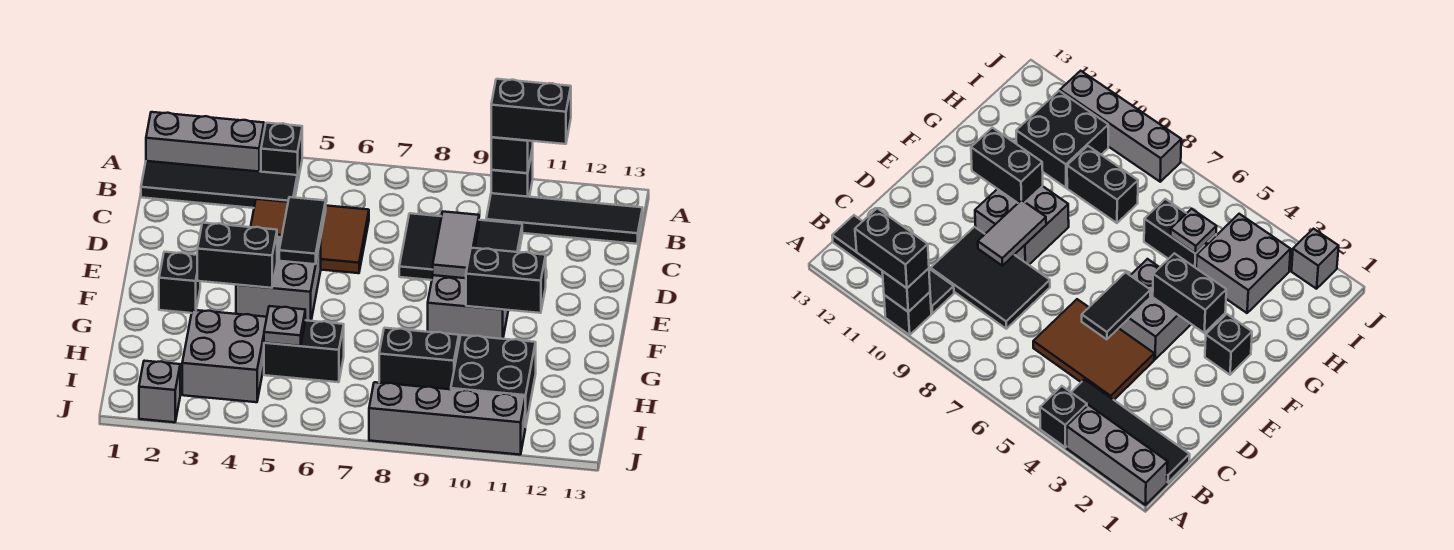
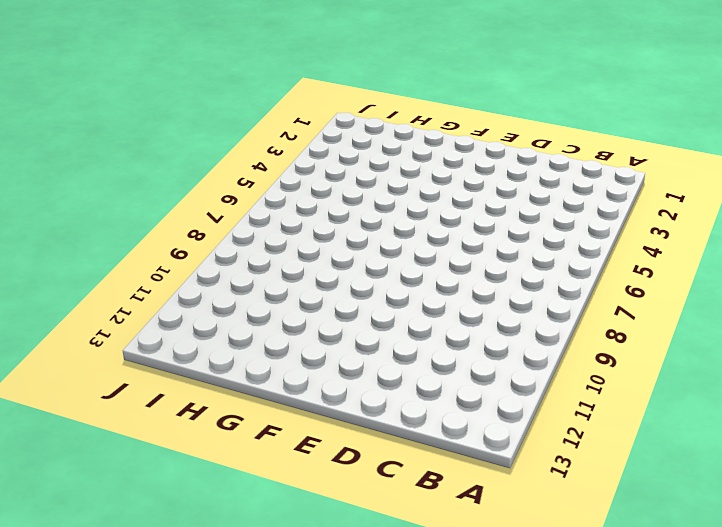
none -> grey 1x3 brick [146,112,264,172]
none -> black 1x1 brick [261,123,302,184]
none -> black 1x1 brick [491,148,533,197]

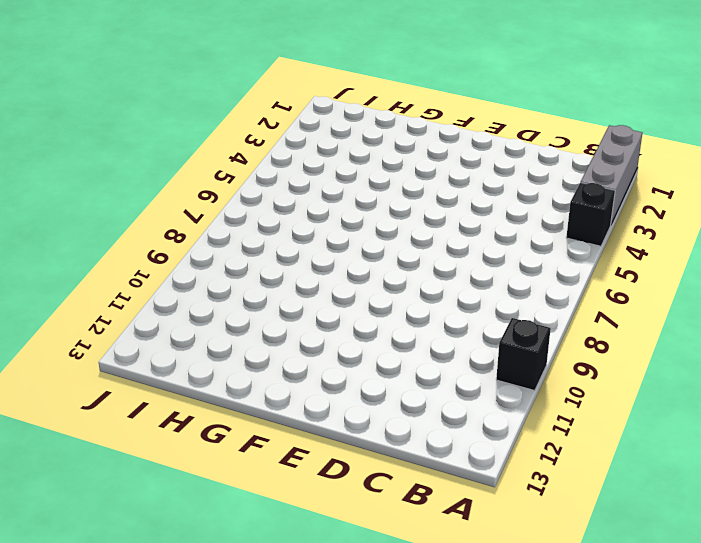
none -> black 1x4 tile [141,161,297,208]
none -> black 1x4 tile [486,193,643,244]
none -> brown 2x3 tile [251,199,369,273]

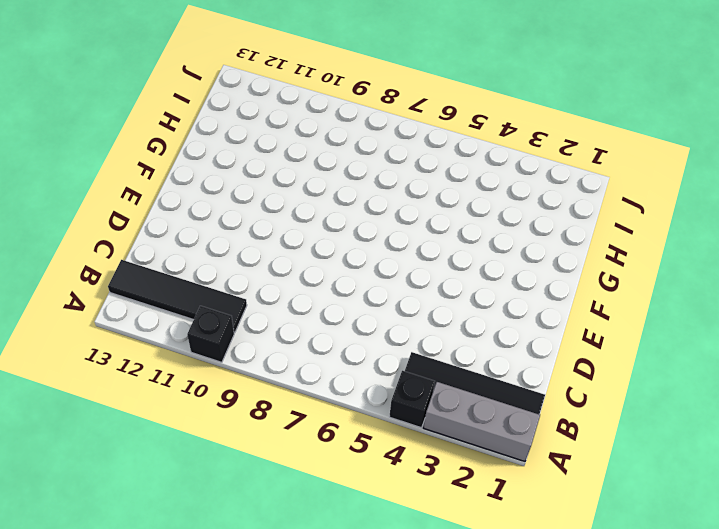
none -> brown 2x3 tile [251,199,369,273]
none -> black 2x3 tile [399,213,522,280]
none -> grey 2x2 brick [236,235,321,321]

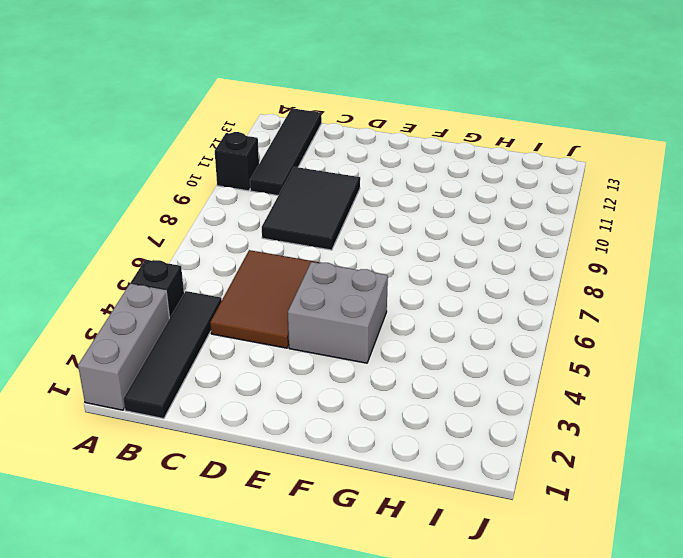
none -> grey 2x2 brick [428,275,508,339]
none -> black 1x1 brick [159,252,200,313]
none -> grey 2x2 brick [182,310,267,402]

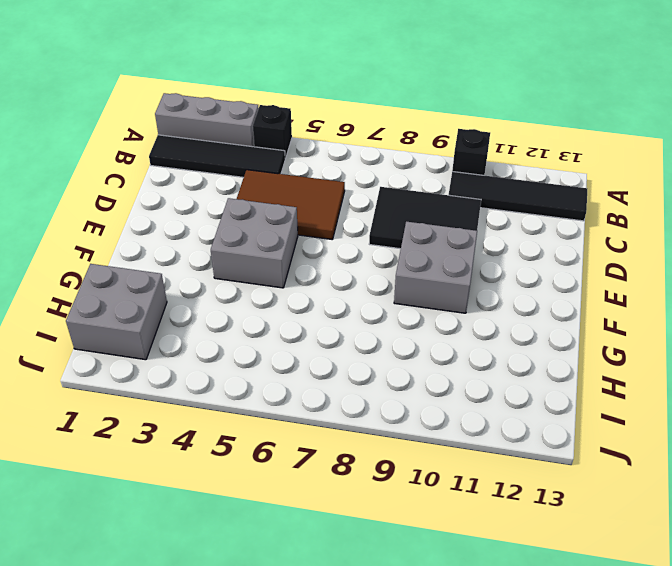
grey 2x2 brick [66,264,167,360] -> grey 2x2 brick moved to [182,310,267,402]
none -> black 1x1 brick [159,252,200,313]
none -> black 1x2 brick [264,320,344,382]
none -> black 1x2 brick [379,328,459,389]

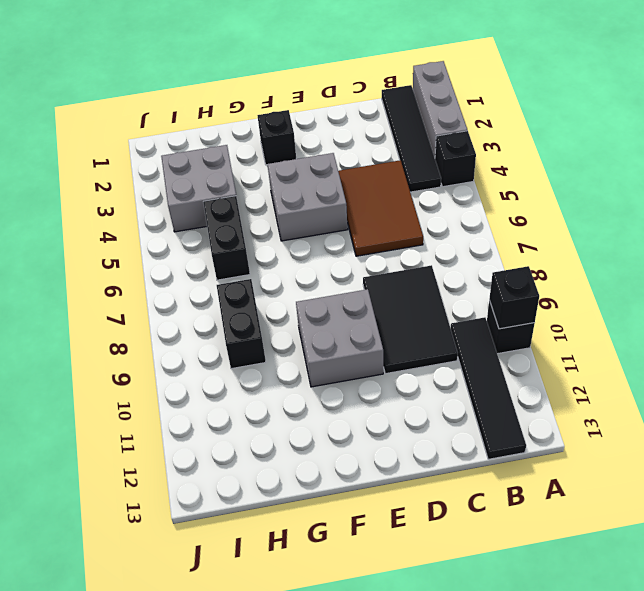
none -> black 2x2 brick [451,335,536,427]
none -> grey 1x1 brick [139,361,180,422]
none -> grey 1x4 brick [369,382,525,455]

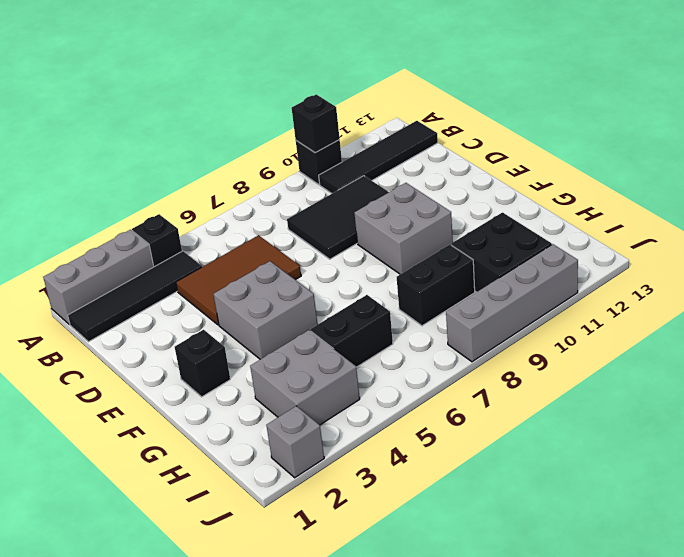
none -> black 1x2 tile [279,197,326,264]
none -> grey 1x2 tile [433,212,479,278]
none -> black 1x2 brick [197,223,277,288]

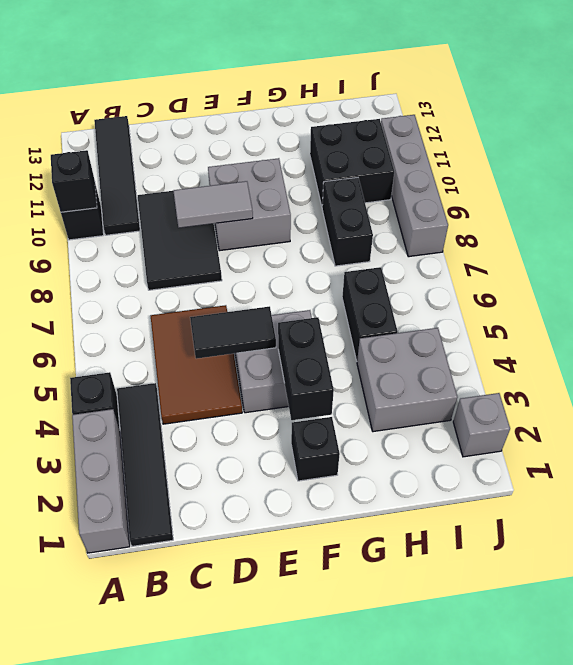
none -> black 1x2 brick [466,248,546,313]
none -> grey 1x1 plate [264,306,305,346]
none -> black 1x2 brick [491,79,571,144]

